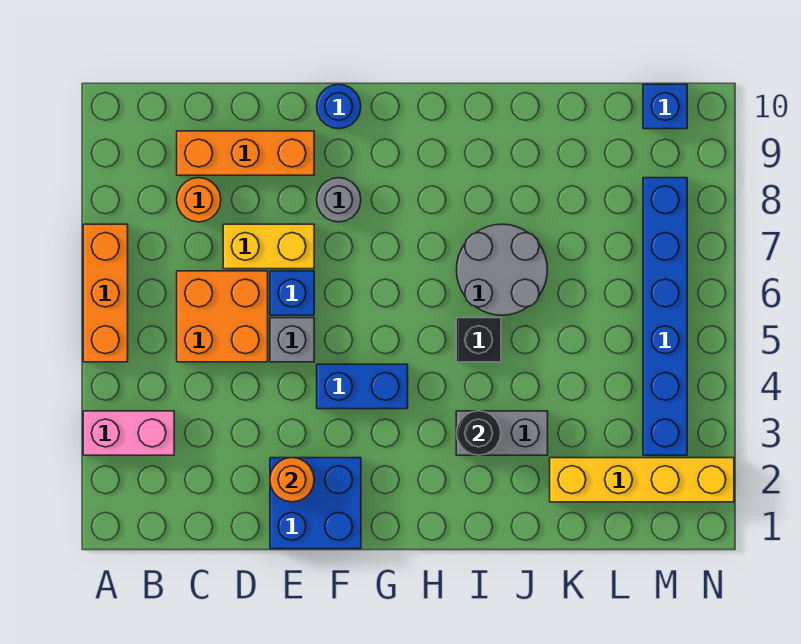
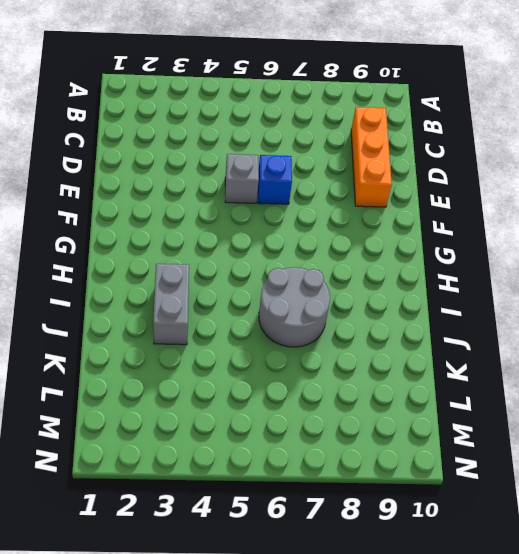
none -> pink 1x2 brick [83,411,174,455]
none -> orange 1x3 brick [83,224,128,362]
none -> orange 2x2 brick [177,271,268,362]

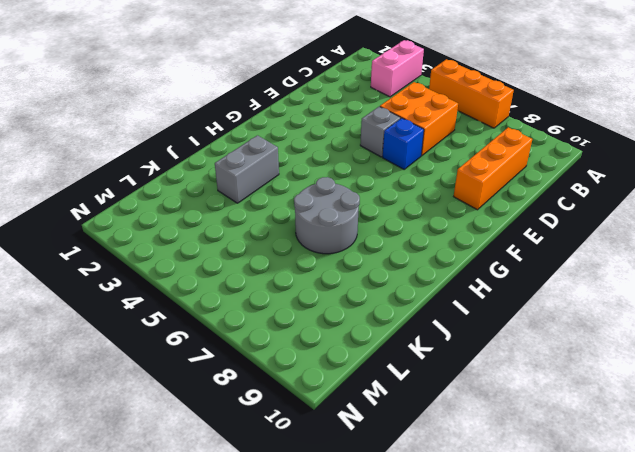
none -> orange 1x1 round brick [177,178,221,222]
none -> yellow 1x2 brick [223,224,314,269]
none -> blue 2x2 brick [270,458,361,549]

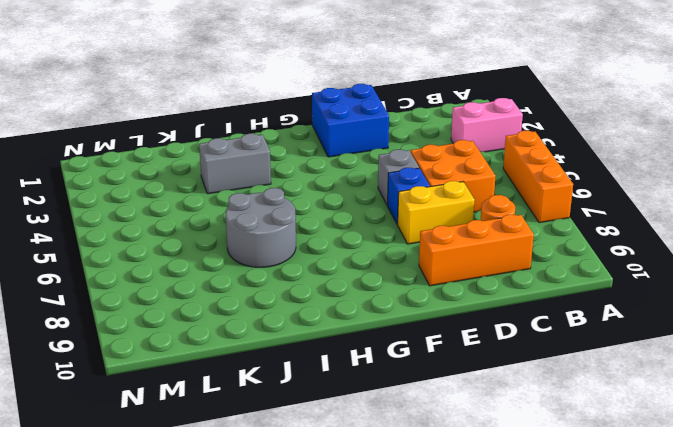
none -> blue 1x2 brick [317,364,408,409]
none -> grey 1x1 round brick [317,178,361,222]
none -> blue 1x1 round brick [317,84,361,129]

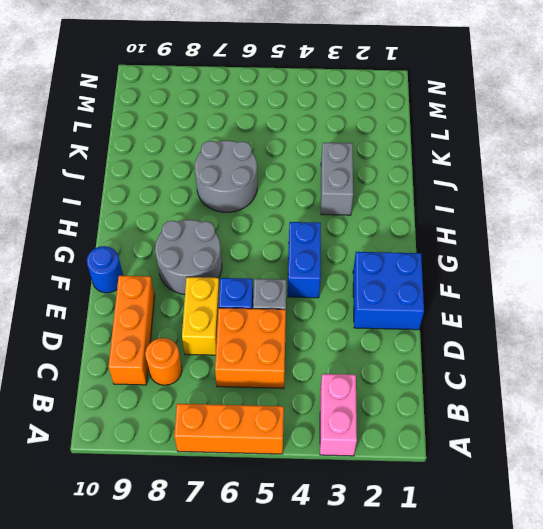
grey 2x2 round brick [155,220,222,294] -> grey 1x1 round brick [317,178,361,222]
none -> black 1x1 brick [456,318,501,362]
none -> yellow 1x4 brick [550,458,734,502]
none -> blue 1x6 brick [643,178,687,455]

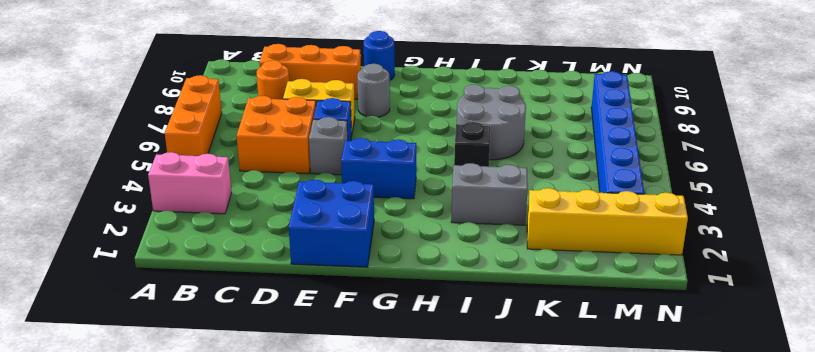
none -> blue 1x1 brick [643,84,687,129]
none -> orange 1x1 round brick [270,458,314,502]
none -> black 1x1 round brick [456,411,501,455]

